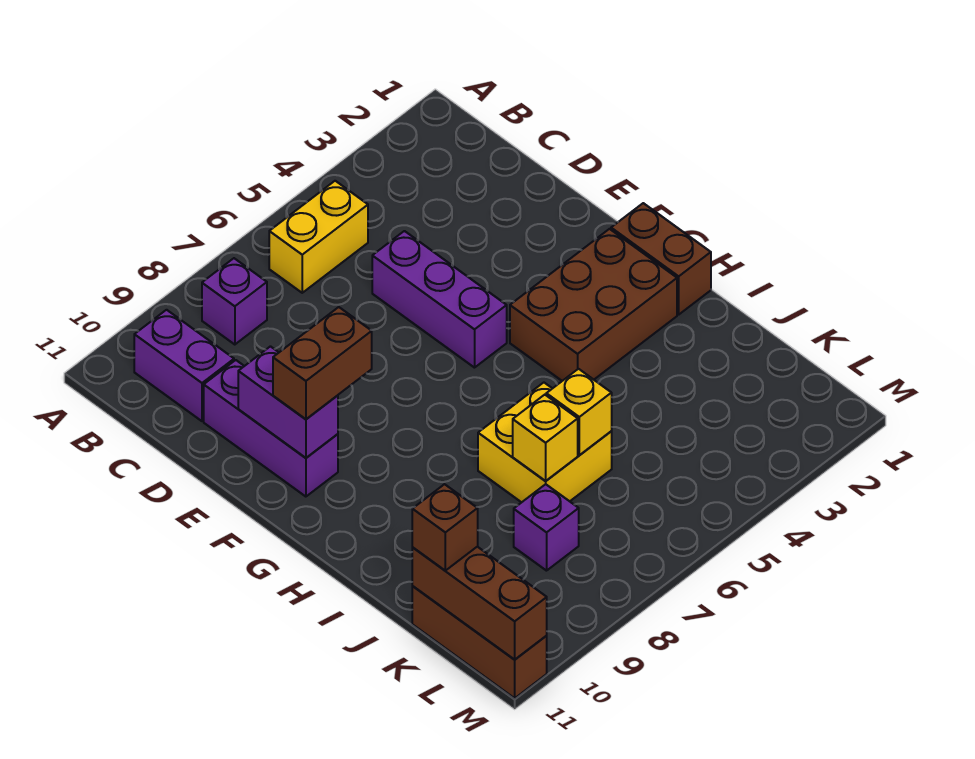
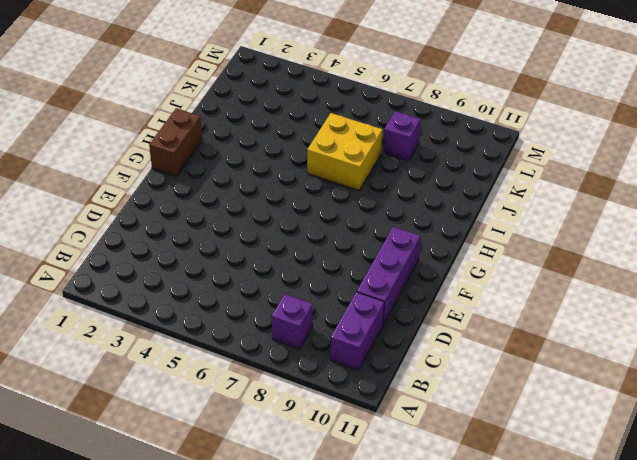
none -> yellow 1x2 brick [269,181,368,293]
none -> purple 1x3 brick [372,231,507,368]
none -> brown 2x3 brick [510,229,677,381]

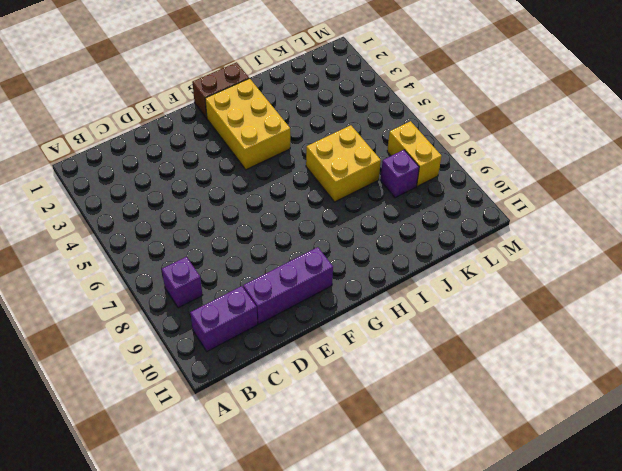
yellow 2x3 brick [205,78,290,170] -> brown 2x3 brick [510,229,677,381]
yellow 1x2 brick [387,121,442,186] -> yellow 1x2 brick moved to [269,181,368,293]
none -> purple 1x3 brick [372,231,507,368]
none -> brown 1x3 brick [412,586,547,698]
none -> purple 1x2 brick [238,346,338,458]

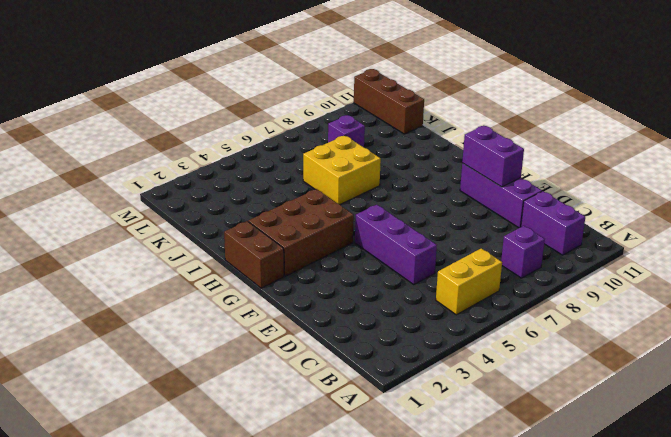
none -> yellow 1x1 brick [546,369,612,455]
none -> yellow 1x1 brick [513,395,578,481]
none -> brown 1x3 brick [412,547,547,660]

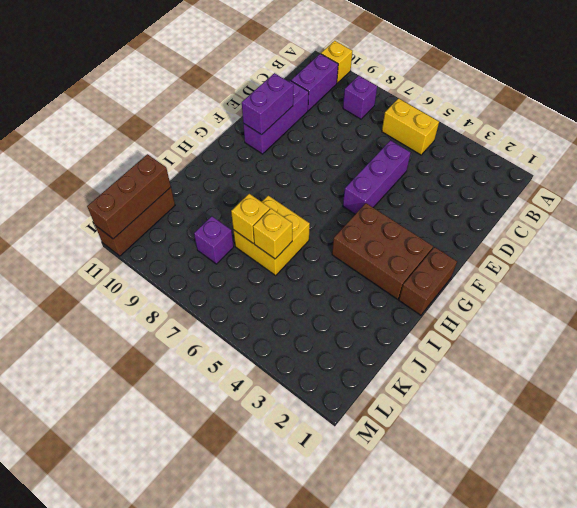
yellow 1x1 brick [321,41,352,83] -> none
none -> brown 1x2 brick [273,307,372,419]
none -> brown 1x1 brick [412,484,478,571]

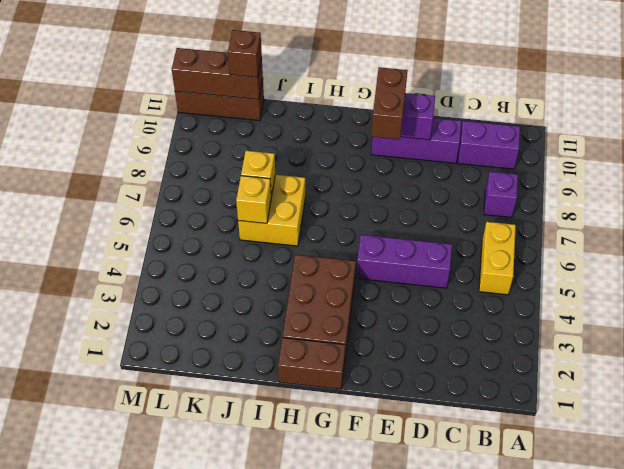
none -> purple 1x1 brick [514,484,579,571]

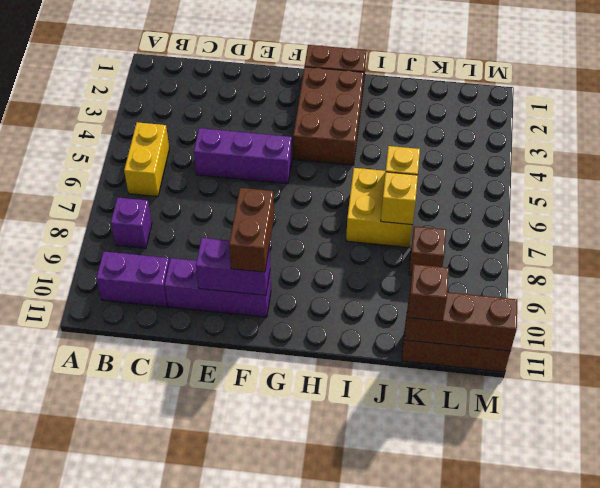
brown 1x1 brick [409,226,446,275] -> purple 1x1 brick [514,484,579,571]

